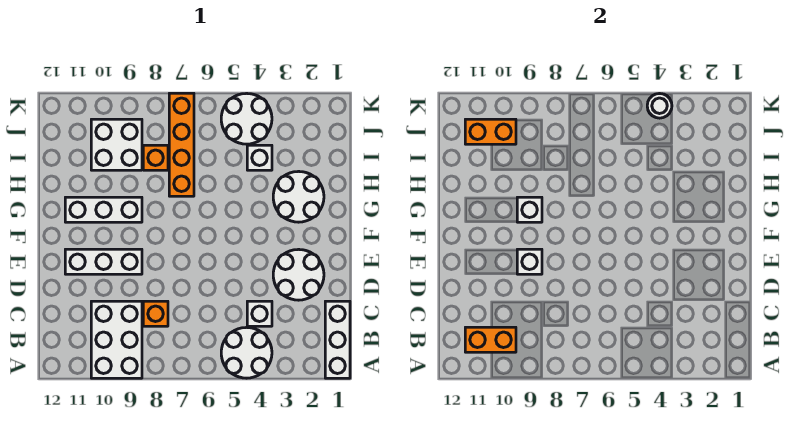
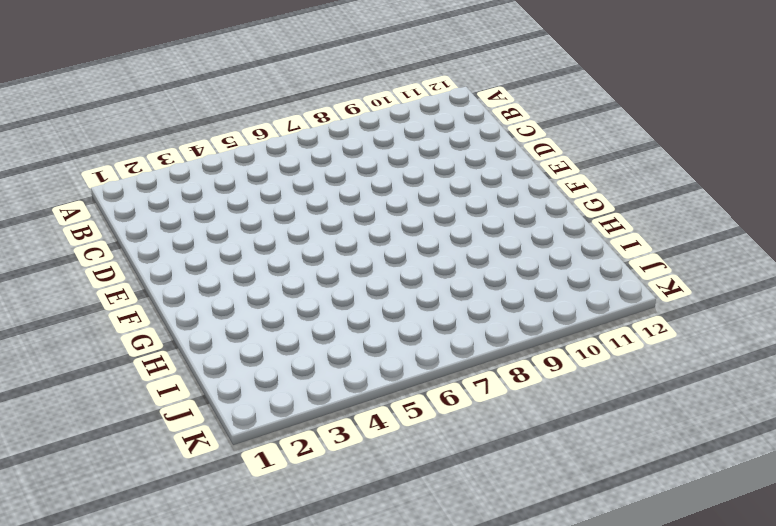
none -> white 1x3 brick [325,301,350,378]
none -> white 2x2 round brick [221,327,272,378]
none -> white 2x3 brick [91,301,142,378]

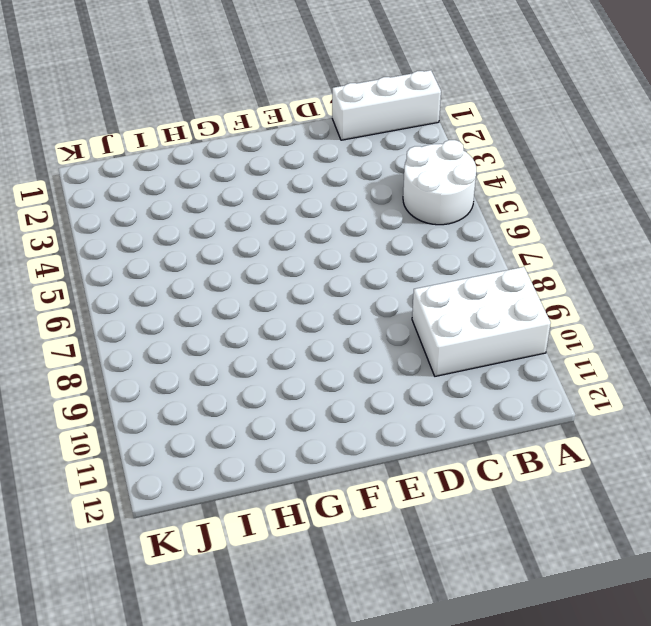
none -> white 1x1 brick [247,301,272,326]
none -> orange 1x1 brick [143,301,168,326]
none -> white 2x2 round brick [273,249,324,300]

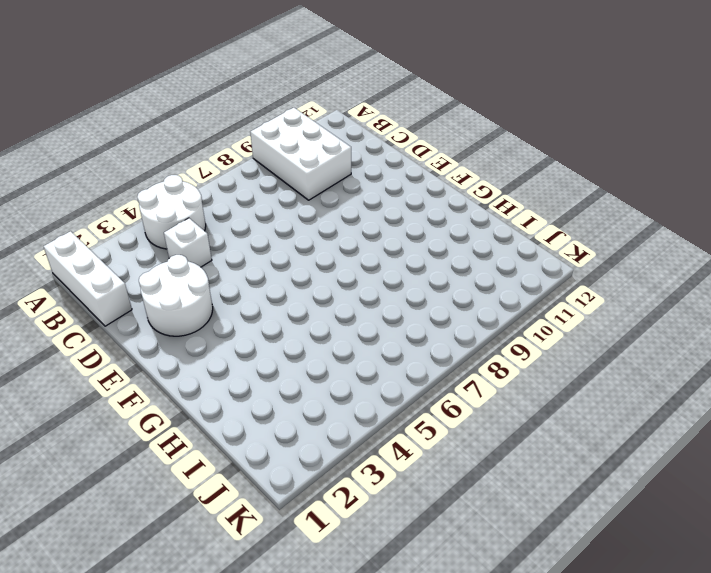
none -> orange 1x1 brick [143,301,168,326]
none -> white 1x3 brick [65,249,142,274]
none -> white 2x2 round brick [273,171,324,222]

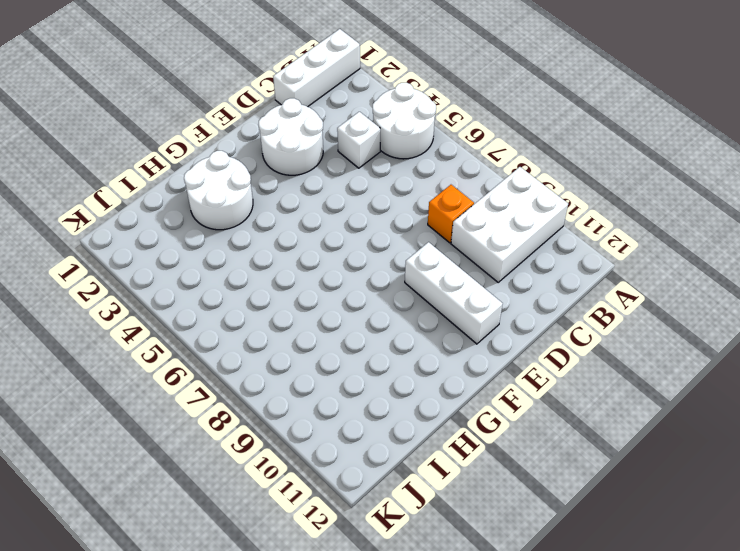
none -> white 1x3 brick [65,197,142,222]
none -> orange 1x4 brick [169,93,194,196]
none -> white 1x1 brick [247,145,272,170]

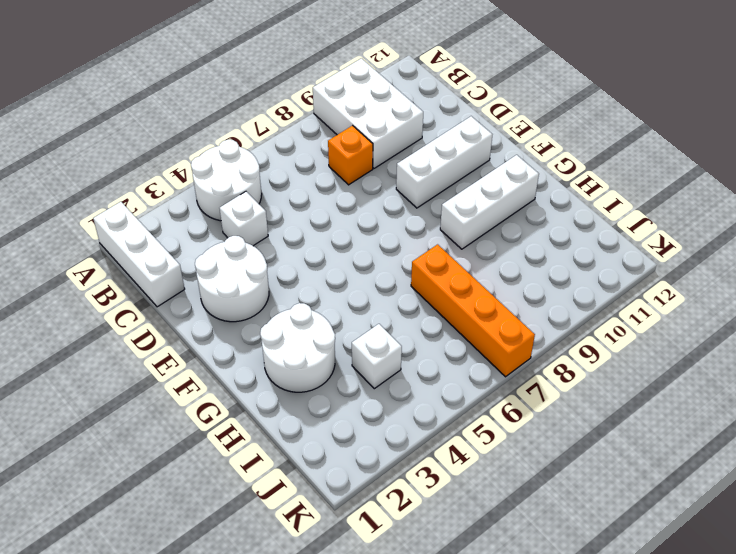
none -> orange 1x1 brick [143,145,168,170]
none -> white 2x2 brick [91,119,142,170]
none -> white 2x2 round brick [221,93,272,144]

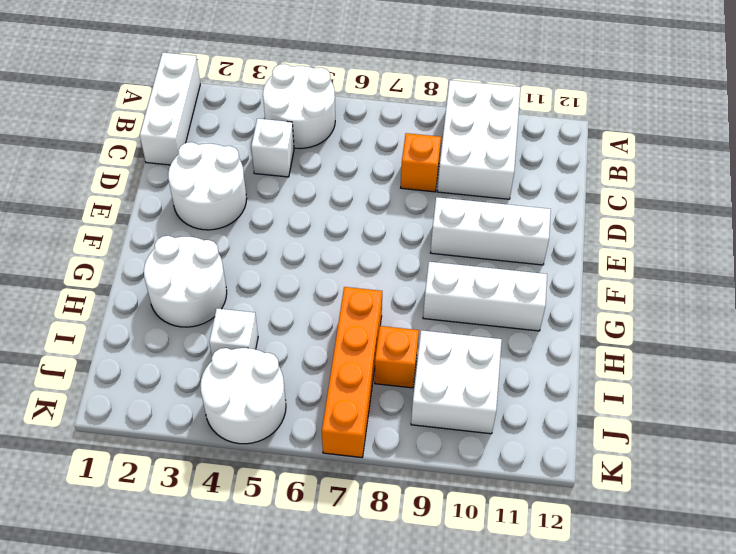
none -> orange 1x2 brick [465,327,516,352]
none -> white 1x1 brick [517,249,542,274]
none -> white 1x1 brick [517,197,542,222]

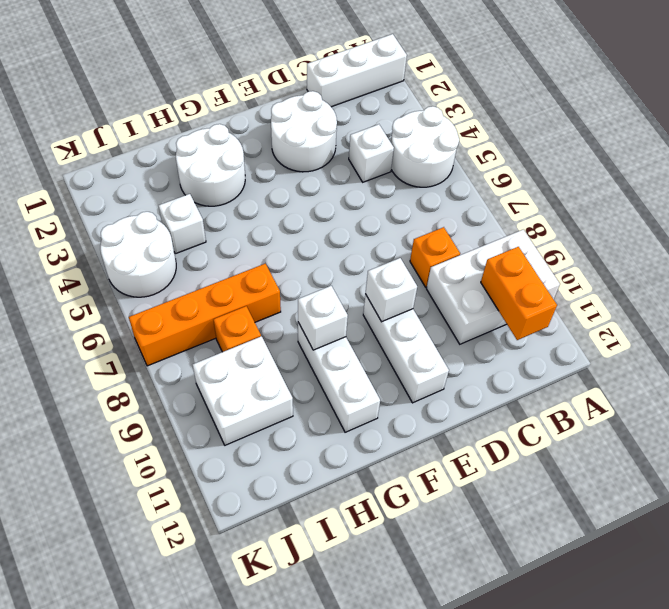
none -> orange 1x2 brick [465,119,516,144]
none -> white 1x1 round brick [647,94,672,118]

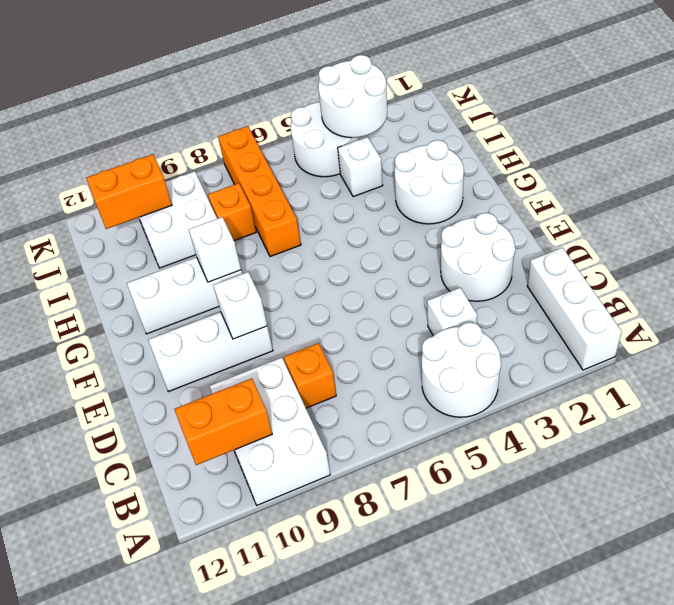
white 2x2 round brick [318,55,387,138] -> white 1x1 round brick [647,94,672,118]

